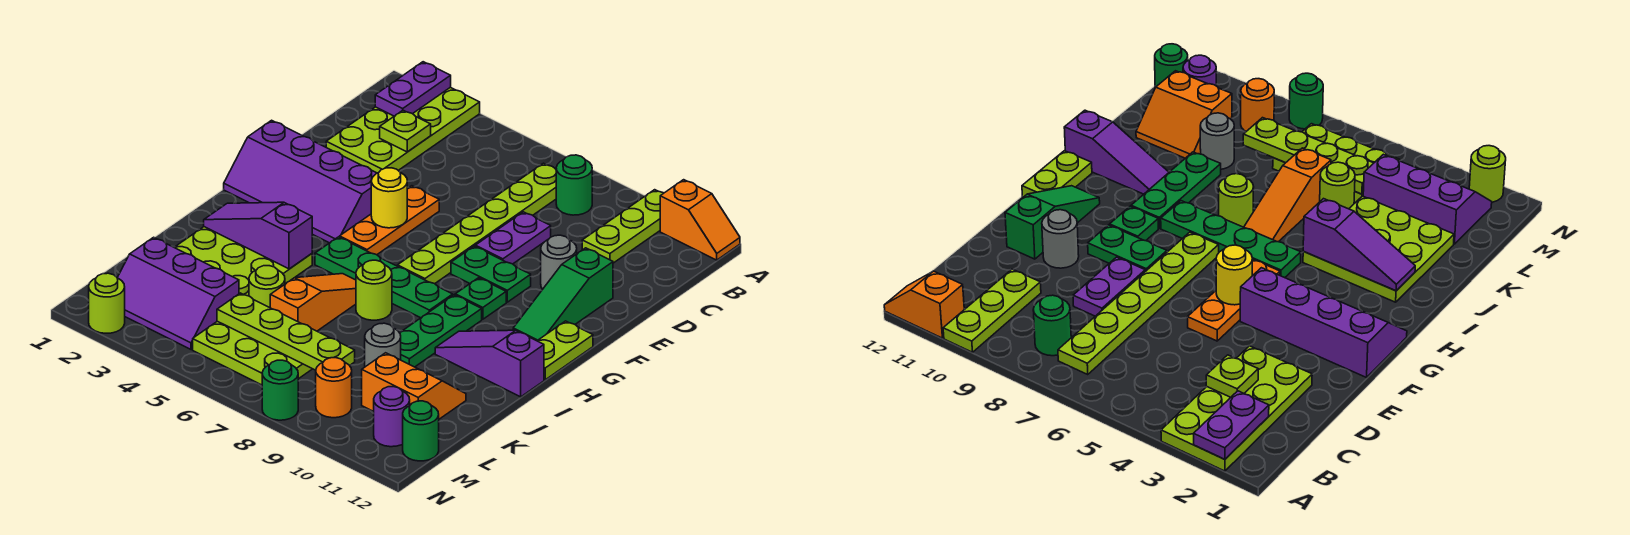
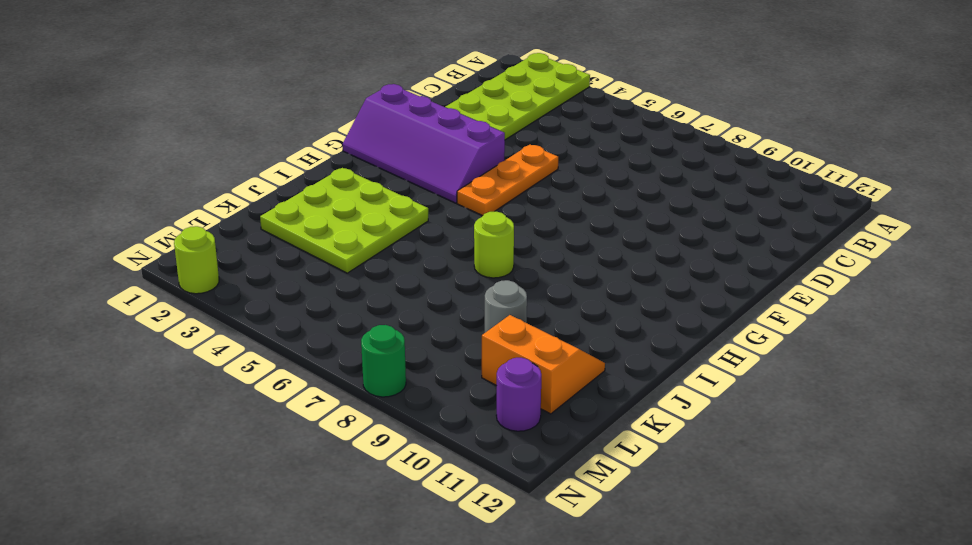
none -> lime 1x3 plate [582,190,663,263]
none -> orange 1x2 slope [660,180,740,260]
none -> lime 1x6 plate [397,163,556,284]
none -> green 1x1 round brick [556,155,592,215]

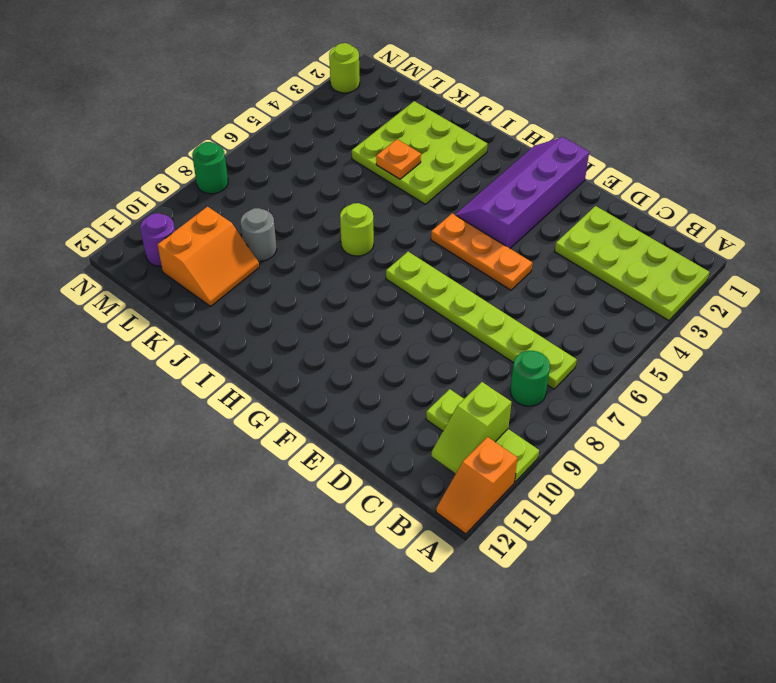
lime 1x2 slope [431,382,511,473] -> none
orange 1x1 plate [376,139,421,179] -> none
none -> purple 1x2 plate [475,212,551,264]
none -> grey 1x1 round brick [541,235,577,289]
none -> green 1x3 slope [513,248,613,341]
none -> green 1x2 plate [451,246,531,302]

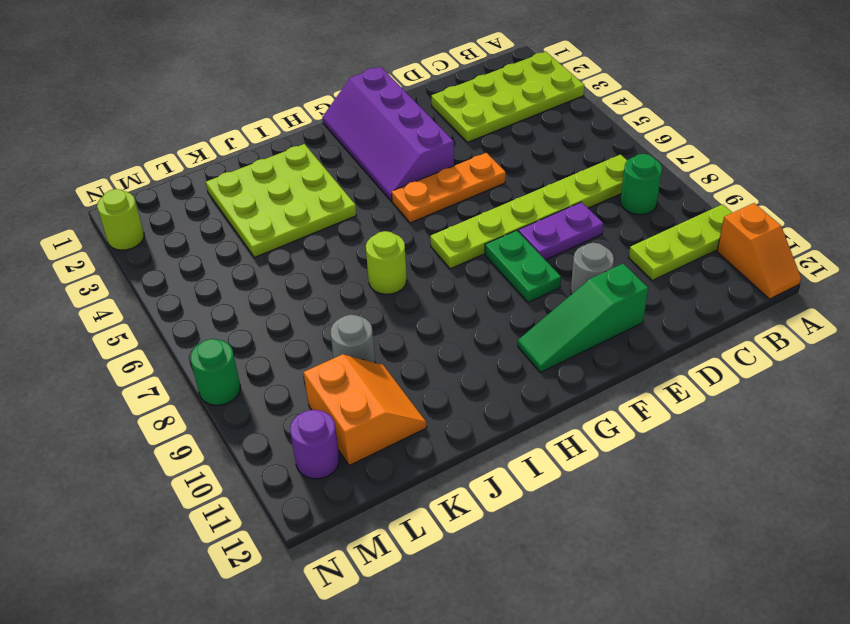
none -> green 1x1 plate [455,278,506,319]
none -> lime 1x2 plate [538,321,593,380]
none -> green 1x4 plate [315,237,453,318]
none -> green 1x3 plate [400,295,482,367]

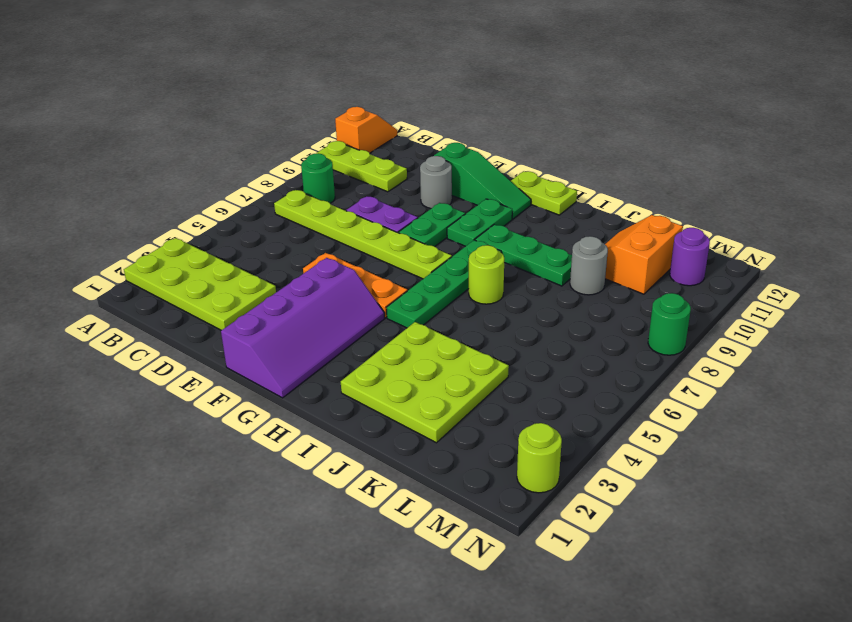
green 1x2 plate [447,199,512,246] -> green 1x1 plate [455,278,506,319]
none -> orange 1x3 slope [270,274,356,331]
none -> purple 1x3 slope [435,330,544,397]
none -> lime 1x1 round brick [249,266,285,308]
none -> purple 2x3 slope [117,237,239,349]

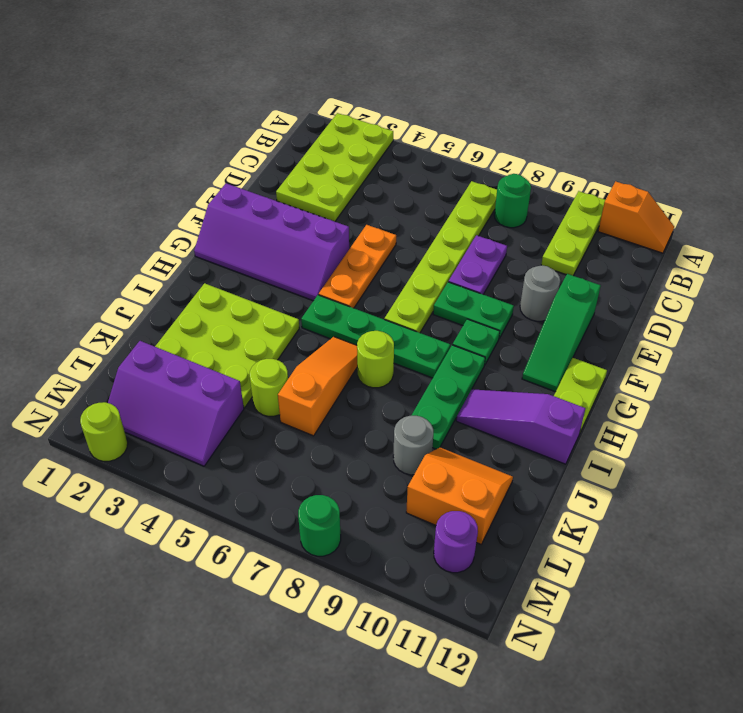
none -> lime 2x3 plate [193,321,312,385]
none -> orange 1x1 round brick [316,358,352,418]
none -> green 1x1 round brick [403,401,439,461]
none -> purple 1x2 plate [375,62,451,116]

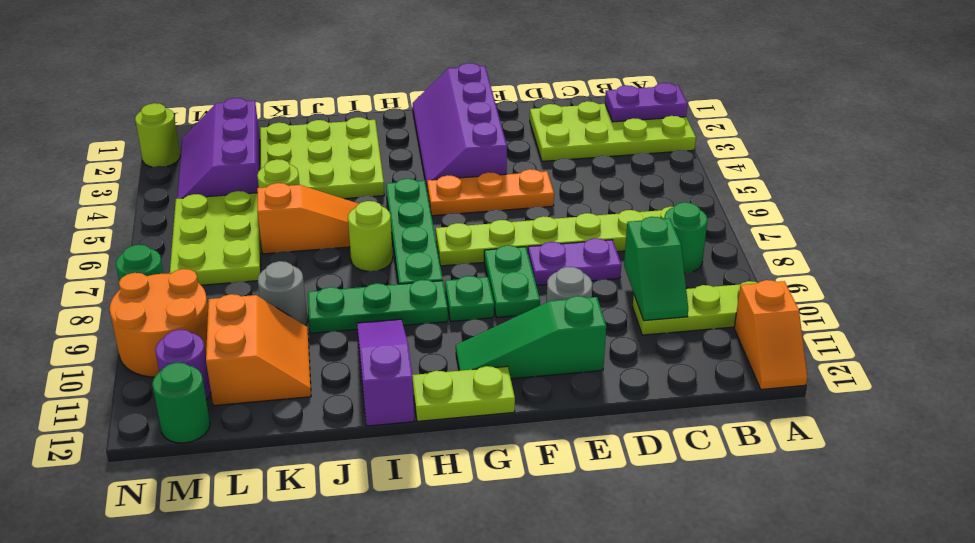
green 1x2 slope [624,217,688,321] -> none
orange 2x2 round brick [110,269,208,377] -> orange 1x1 round brick [316,358,352,418]
none -> lime 1x1 plate [380,110,431,152]
none -> yellow 1x1 round brick [371,168,407,228]
none -> purple 1x3 slope [204,202,312,269]
none -> lime 1x4 plate [217,293,355,370]

